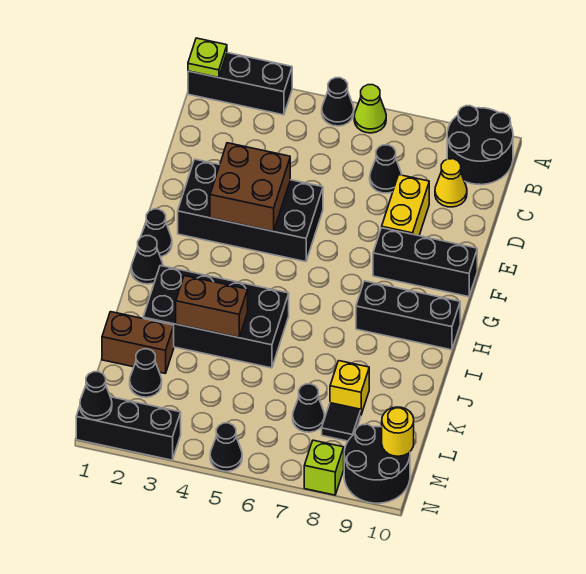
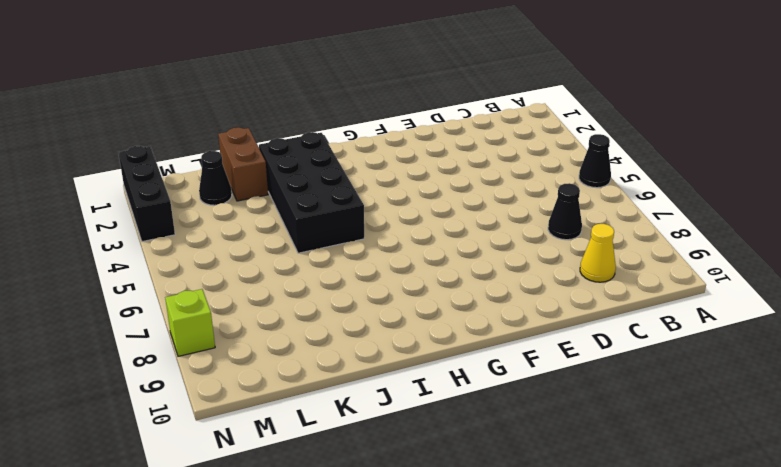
none -> black 1x3 brick [188,53,292,115]
none -> lime 1x1 cone [354,85,386,133]
none -> black 2x2 round brick [447,106,513,185]

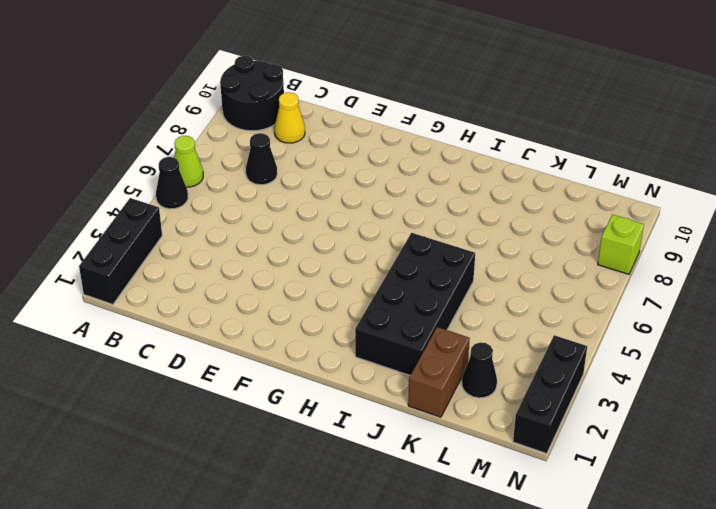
none -> yellow 1x2 brick [382,175,429,236]
none -> black 2x4 brick [178,159,323,262]
none -> black 1x3 brick [373,228,477,297]

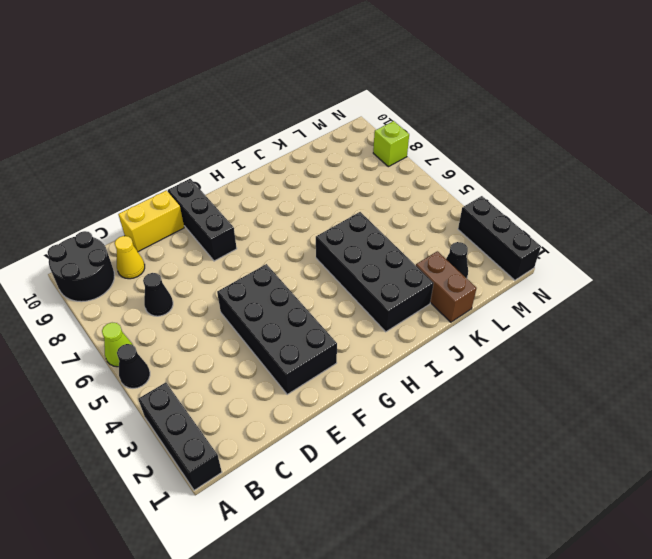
yellow 1x2 brick [118,190,184,252] -> yellow 1x2 brick moved to [382,175,429,236]
none -> black 1x1 cone [140,209,172,257]
none -> black 1x1 cone [131,236,163,284]
none -> black 1x3 brick [356,281,460,350]

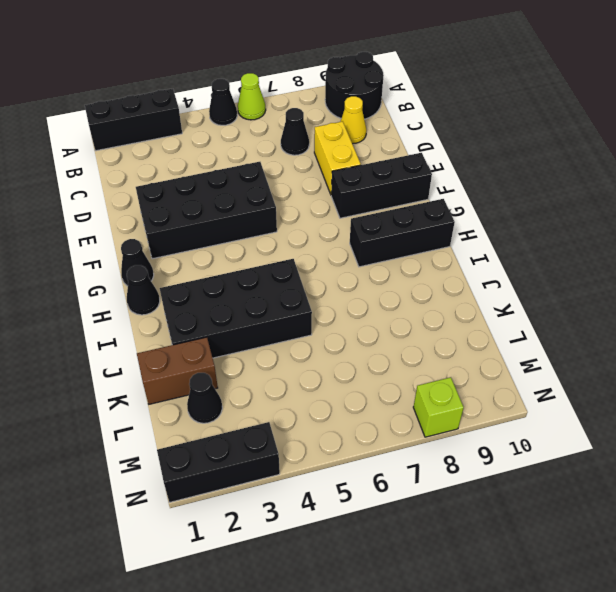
none -> yellow 1x1 brick [330,361,369,414]
none -> black 1x1 cone [293,384,325,432]
none -> black 1x1 tile [322,403,361,441]

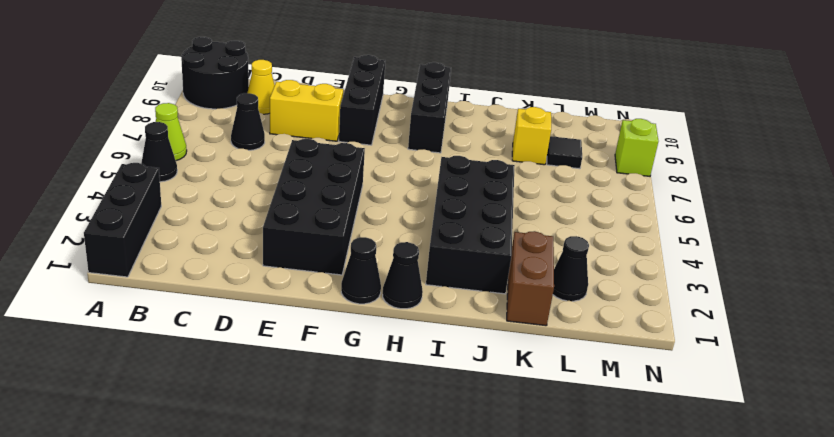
none -> black 1x1 cone [293,384,325,432]
none -> black 2x2 round brick [344,424,410,503]
none -> black 1x3 brick [76,397,181,460]

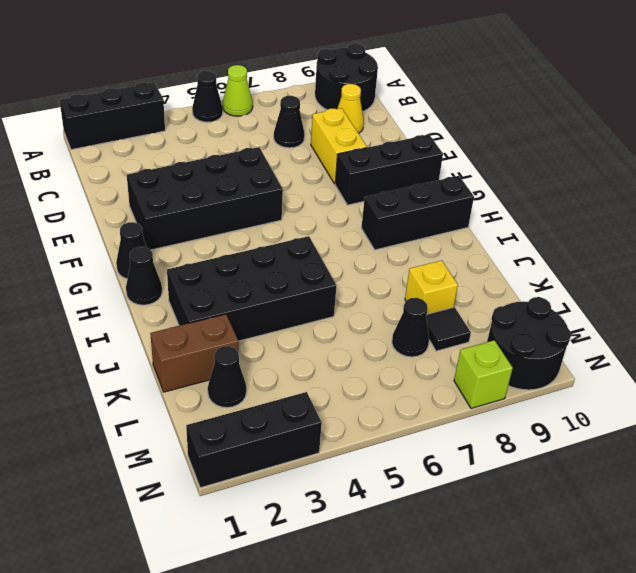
none -> black 1x1 cone [210,423,242,471]
none -> lime 1x1 plate [188,38,227,78]
none -> brown 2x2 brick [210,143,290,231]

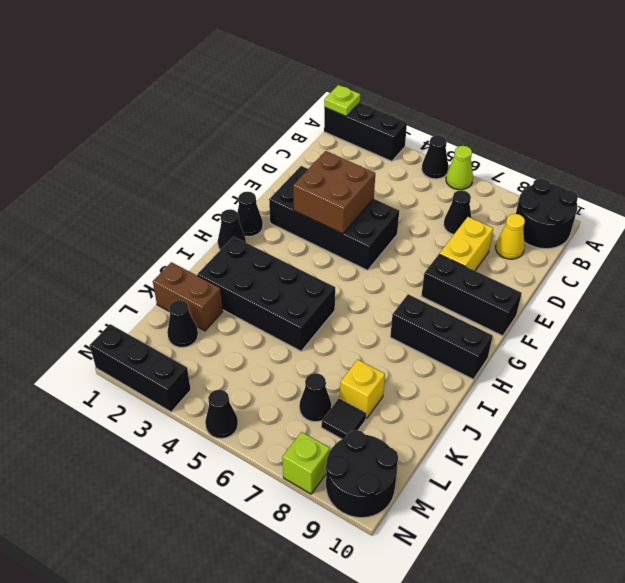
none -> brown 1x2 brick [176,276,248,338]
none -> yellow 1x1 round brick [382,407,414,456]
none -> black 1x1 cone [80,372,112,420]

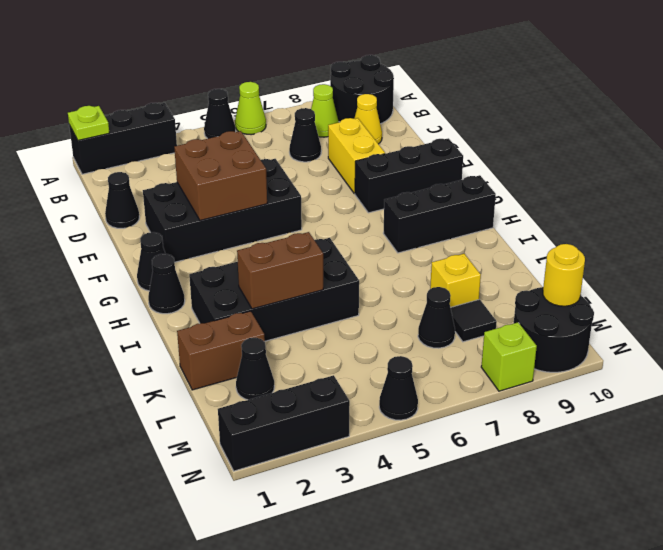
lime 1x1 cone [311,84,339,137] -> none
black 1x1 cone [105,172,139,228] -> black 1x1 cone moved to [80,372,112,420]

